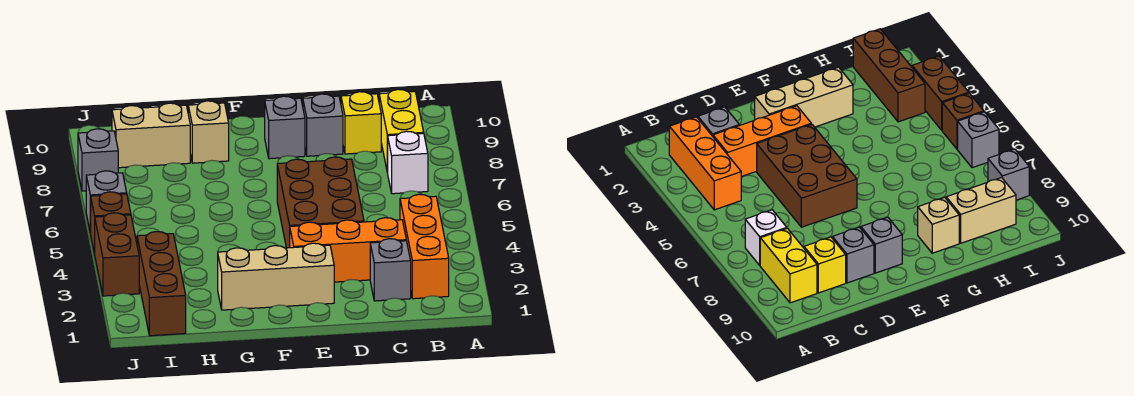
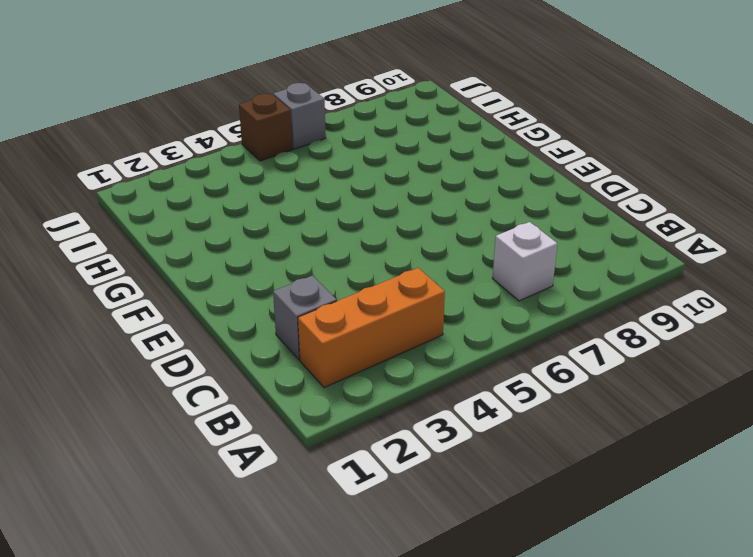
none -> yellow 1x2 brick [379,89,424,172]
none -> orange 1x3 brick [290,218,406,282]
none -> yellow 1x1 brick [341,92,381,154]

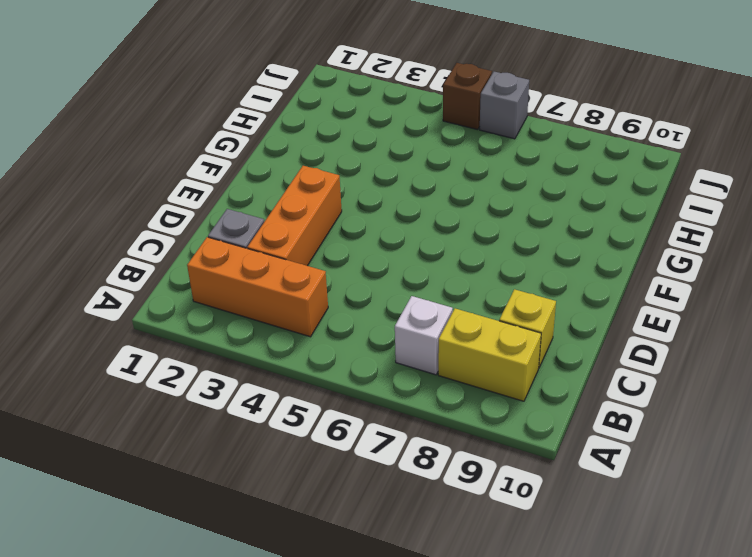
none -> brown 2x3 brick [277,157,364,248]
none -> grey 1x1 brick [303,94,343,156]
none -> tan 1x3 brick [218,243,334,310]

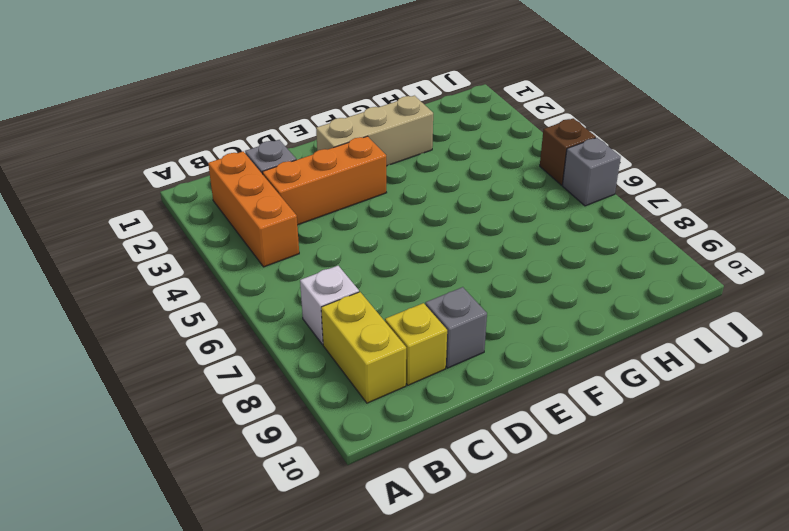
none -> brown 2x3 brick [277,157,364,248]
none -> grey 1x1 brick [265,96,305,159]
none -> tan 1x1 brick [188,101,229,163]

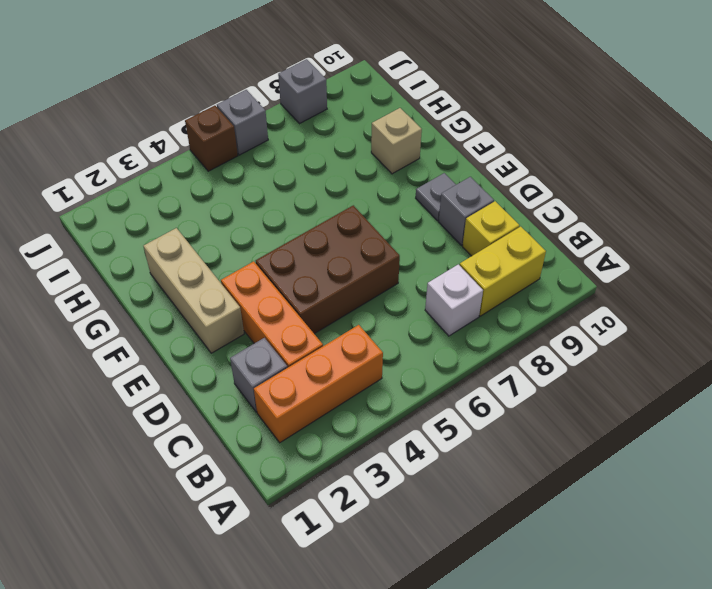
grey 1x1 plate [416,173,456,221] -> grey 1x1 brick [265,96,305,159]
none -> tan 1x2 brick [112,103,190,168]
none -> brown 1x3 brick [137,232,186,336]
none -> brown 1x2 brick [95,213,139,296]

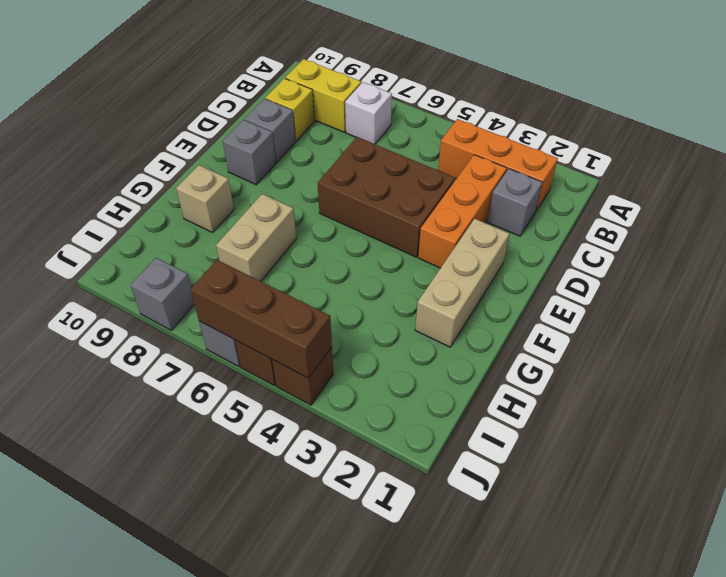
tan 1x2 brick [216,194,296,281] -> tan 1x2 brick moved to [112,103,190,168]
brown 1x1 brick [272,347,333,405] -> brown 1x2 brick [95,213,139,296]
brown 1x3 brick [191,260,332,378] -> brown 1x3 brick moved to [137,232,186,336]

